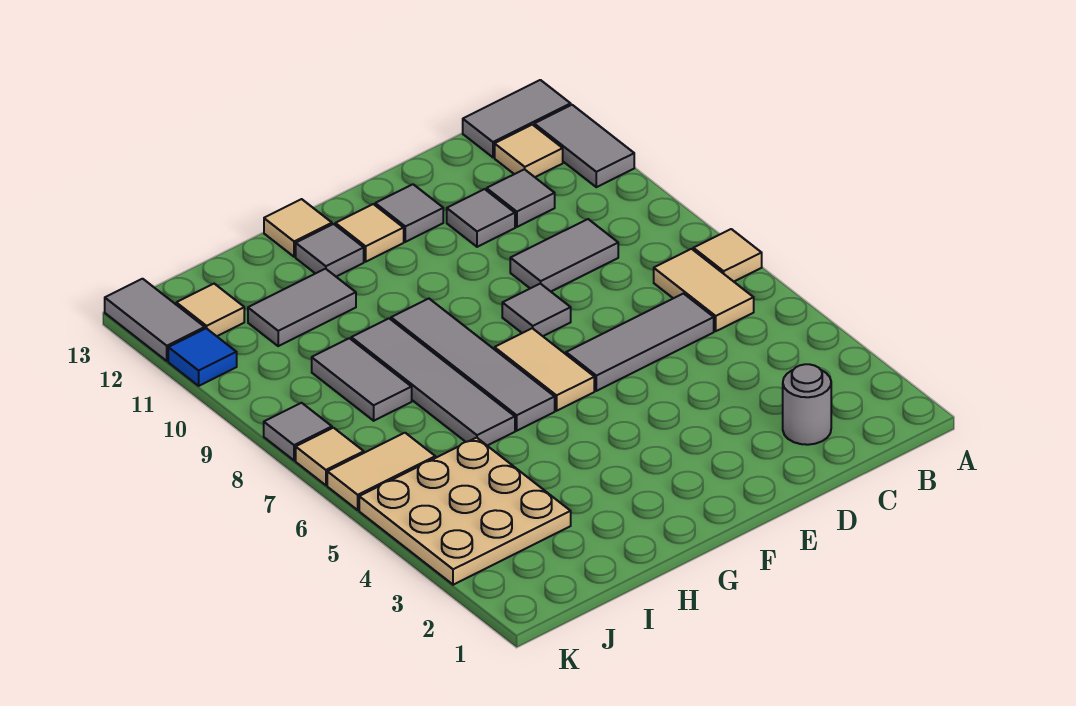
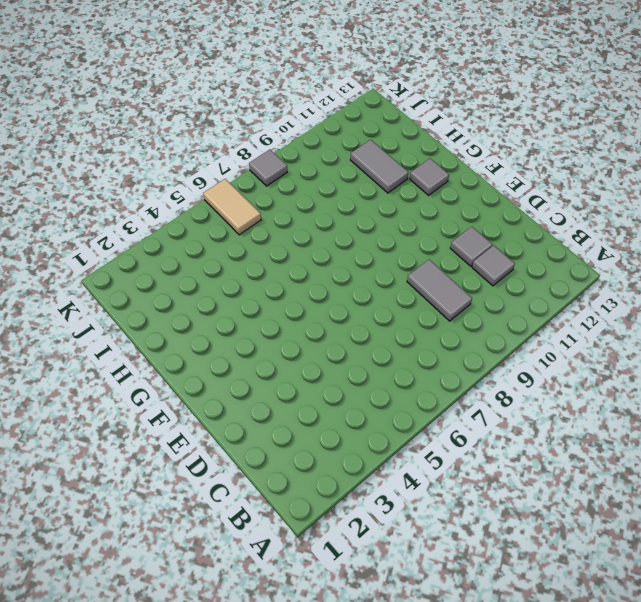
none -> tan 1x1 tile [693,229,762,282]
none -> grey 1x2 tile [534,105,634,187]
none -> grey 1x2 tile [463,80,571,157]

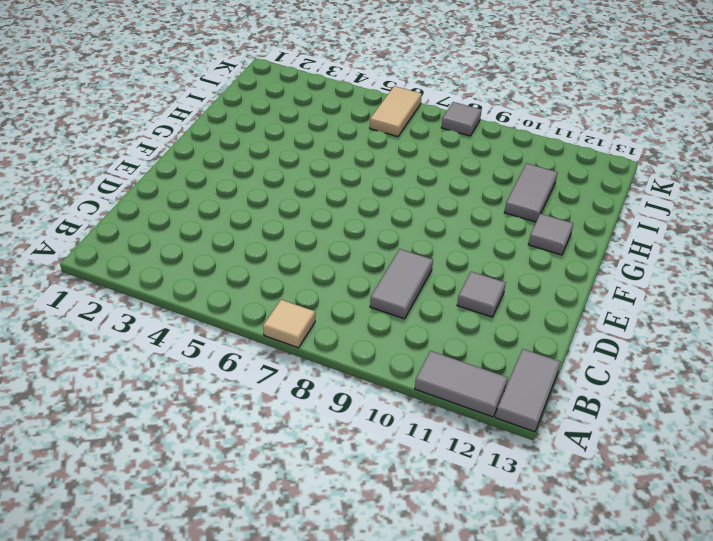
none -> tan 1x2 tile [654,249,754,331]
none -> tan 1x1 tile [495,125,563,177]
none -> grey 1x1 round brick [783,364,831,445]

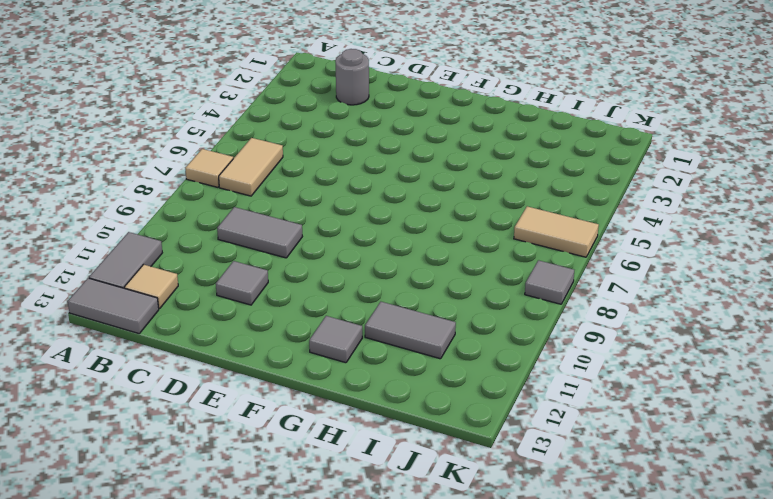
none -> grey 1x3 tile [566,294,714,391]
none -> grey 1x1 tile [487,169,555,227]
none -> grey 1x1 tile [502,284,571,336]

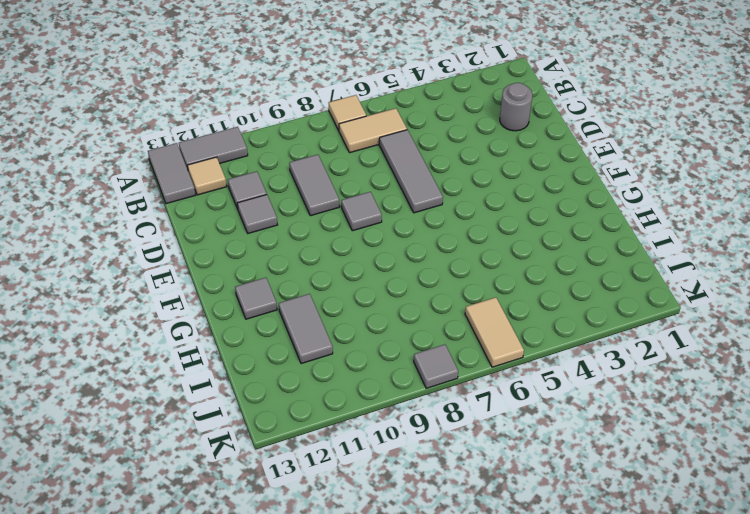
none -> grey 1x1 tile [375,184,443,242]
none -> tan 1x2 tile [495,328,594,411]
none -> tan 1x1 tile [335,204,404,262]

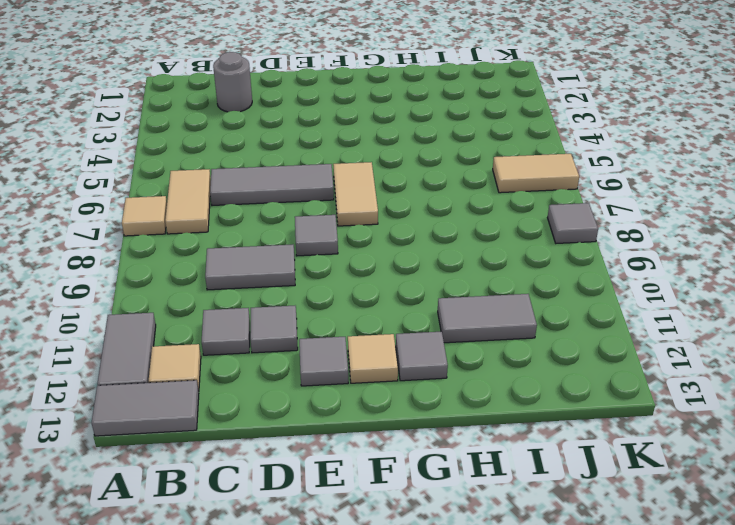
none -> grey 1x4 tile [391,299,555,431]
none -> tan 1x1 tile [264,199,332,257]
none -> grey 1x4 tile [351,318,515,446]

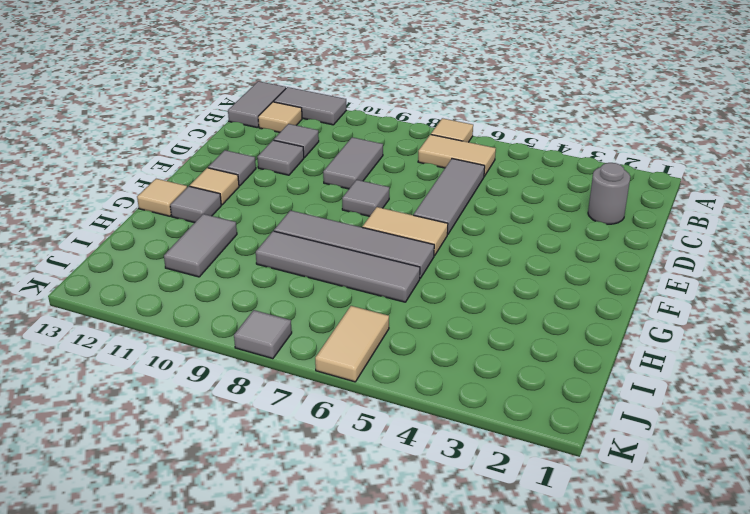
none -> tan 3x3 plate [359,438,571,585]
none -> grey 1x2 tile [312,338,412,421]
none -> tan 1x1 tile [176,284,244,336]

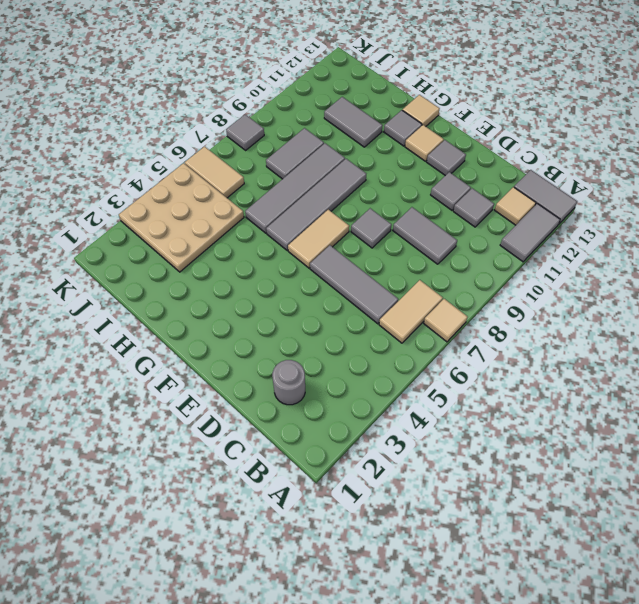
none -> tan 1x1 tile [176,284,244,336]
none -> tan 1x1 tile [296,428,364,485]
none -> blue 1x1 tile [168,328,237,386]

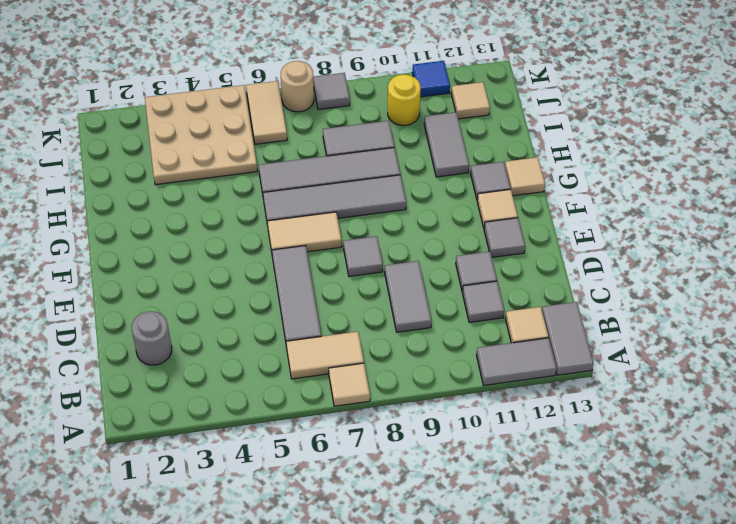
yellow 1x1 round brick [388,74,421,125] -> none
tan 1x1 round brick [281,61,314,112] -> tan 1x1 tile [296,428,364,485]
none -> grey 1x2 tile [105,279,205,361]

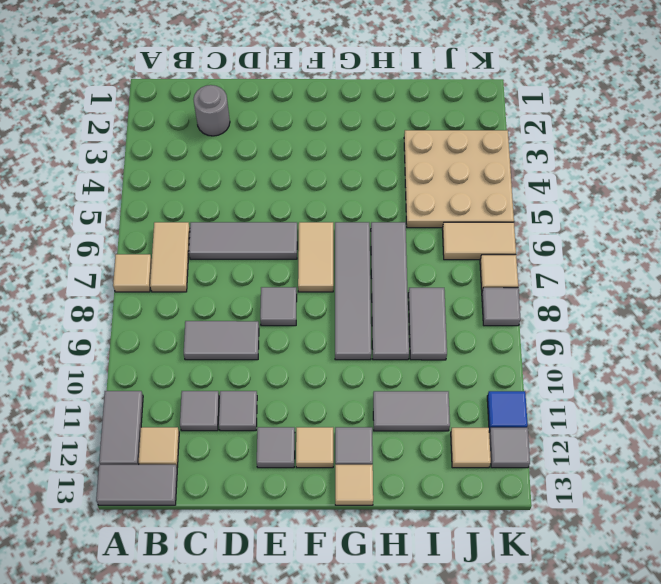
grey 1x1 tile [489,428,530,468] -> grey 1x2 tile [105,279,205,361]

